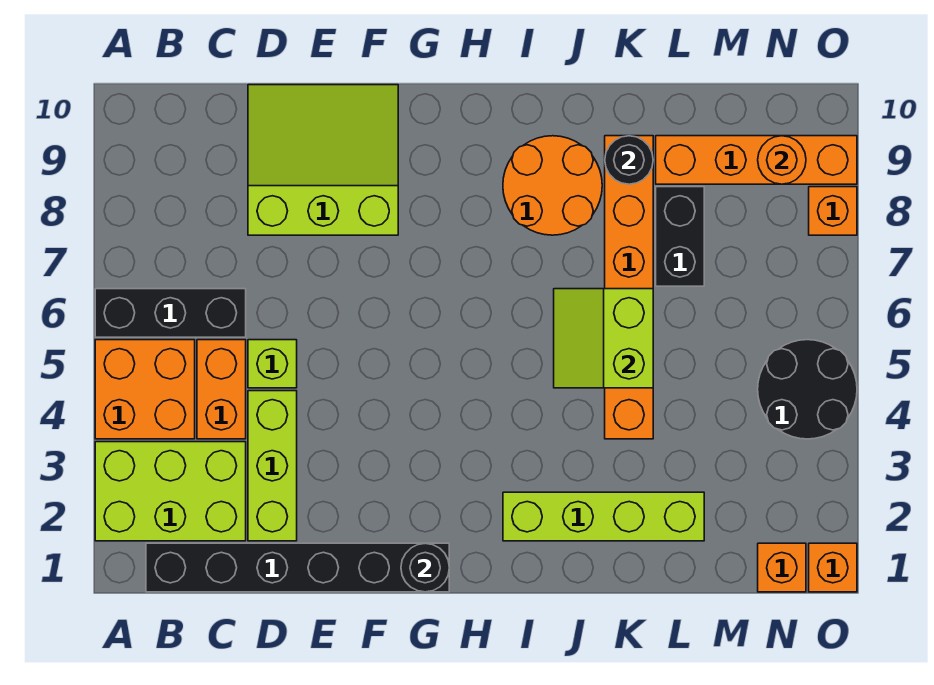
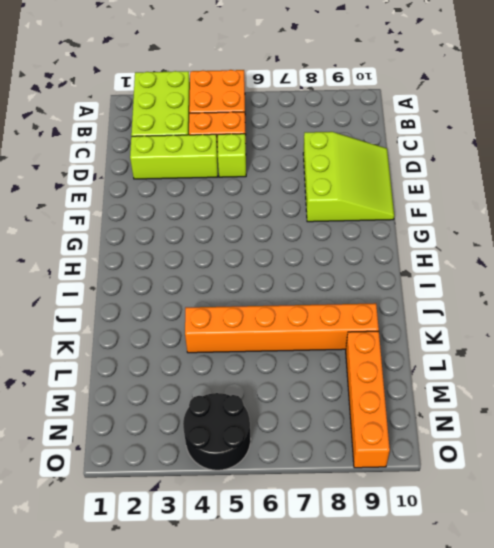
none -> black 1x3 brick [95,289,246,337]
none -> black 1x6 brick [146,543,449,592]
none -> lime 1x4 brick [503,492,704,541]

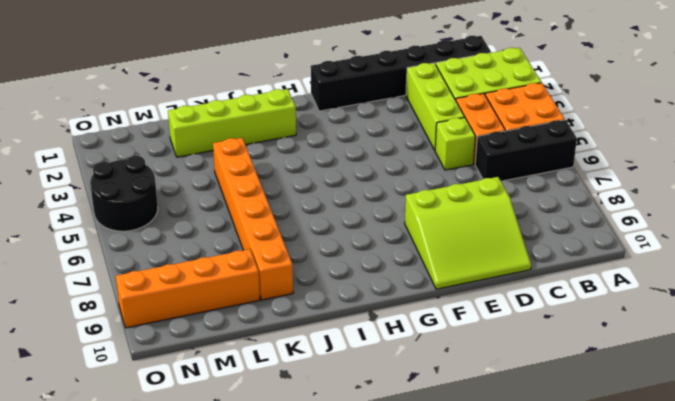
none -> orange 2x2 round brick [503,136,602,235]
none -> black 1x2 brick [656,187,704,286]
none -> orange 1x1 brick [758,543,806,592]

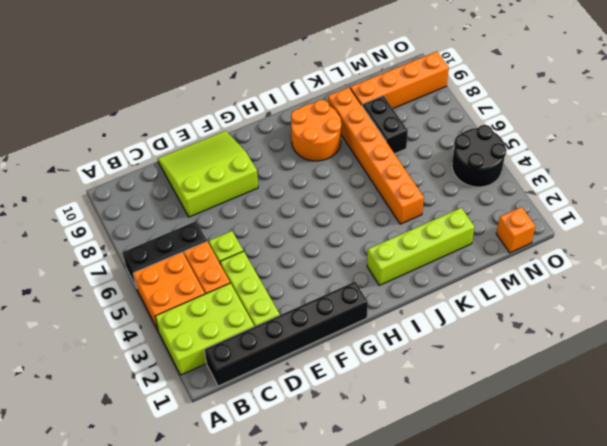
none -> orange 1x1 brick [809,543,857,592]
none -> orange 1x1 brick [809,187,857,235]
none -> black 1x1 round brick [401,543,449,592]

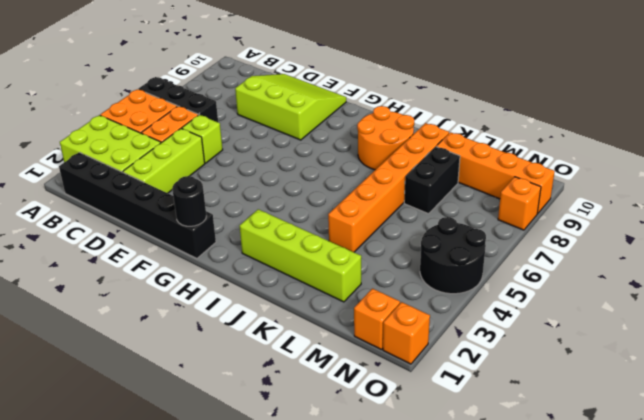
none -> lime 2x2 slope [554,289,653,388]
none -> black 1x1 round brick [605,136,653,184]
none -> orange 1x1 round brick [758,136,806,184]

